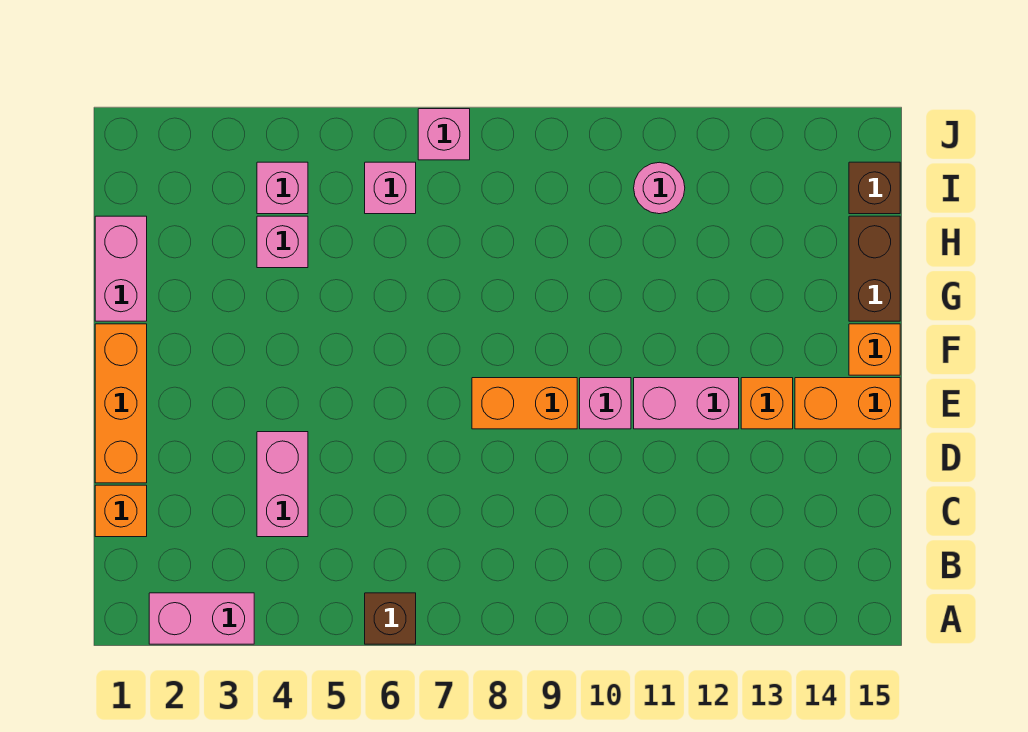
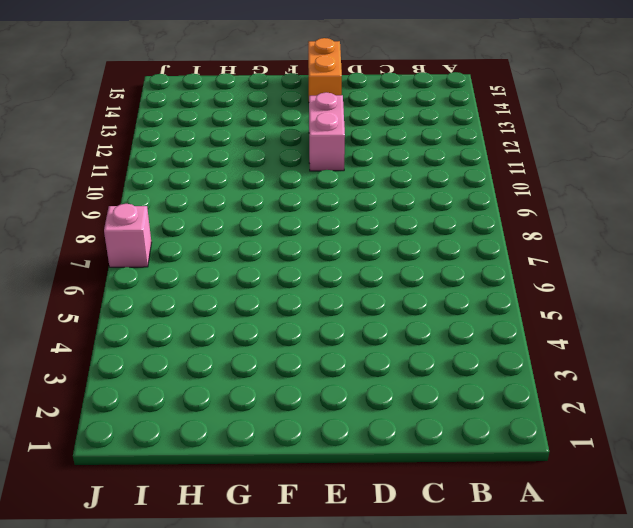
none -> pink 1x2 brick [149,593,254,644]
none -> brown 1x1 brick [365,593,416,644]
none -> orange 1x1 brick [95,485,147,537]

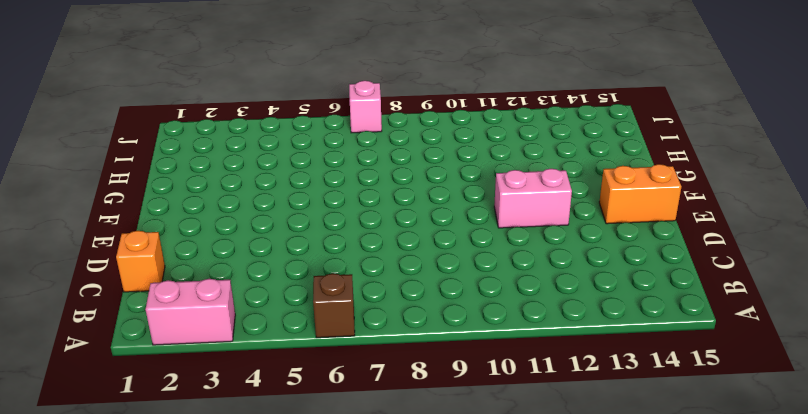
none -> pink 1x2 brick [257,432,308,537]
none -> orange 1x3 brick [95,324,147,483]
none -> orange 1x2 brick [472,378,577,429]

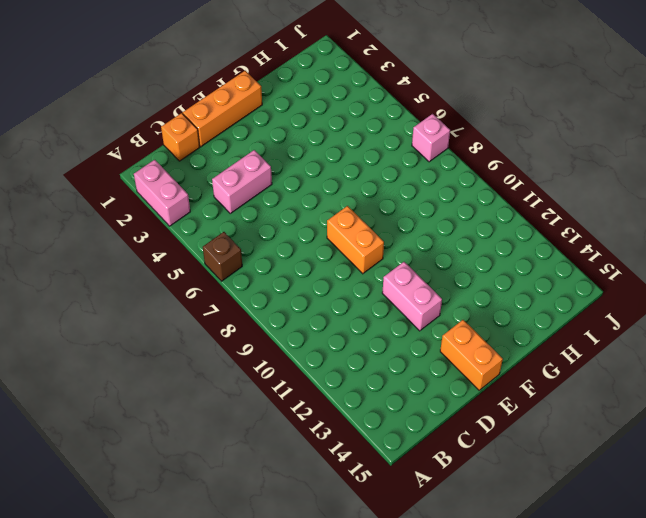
none -> pink 1x1 brick [580,378,631,429]
none -> orange 1x1 brick [741,378,793,429]
none -> orange 1x1 brick [849,324,900,375]

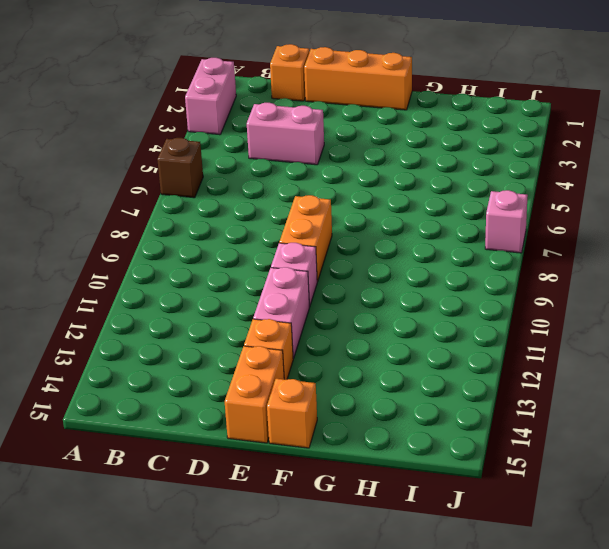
none -> pink 1x2 brick [95,216,147,321]
none -> brown 1x2 brick [849,216,900,321]
none -> pink 1x1 brick [257,216,308,268]

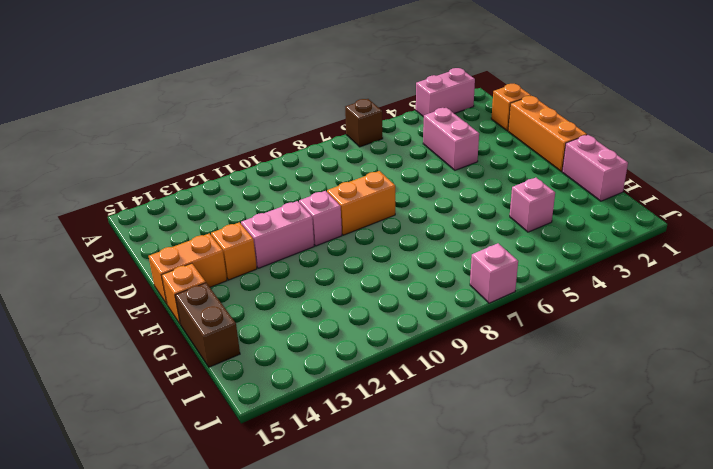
none -> pink 1x1 brick [257,162,308,214]
none -> pink 1x1 brick [365,162,416,214]
none -> pink 1x1 round brick [634,162,685,214]

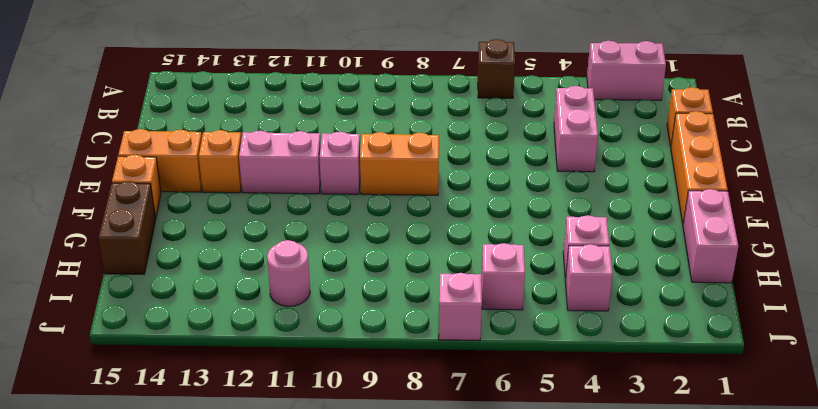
none -> brown 1x1 brick [849,162,900,214]

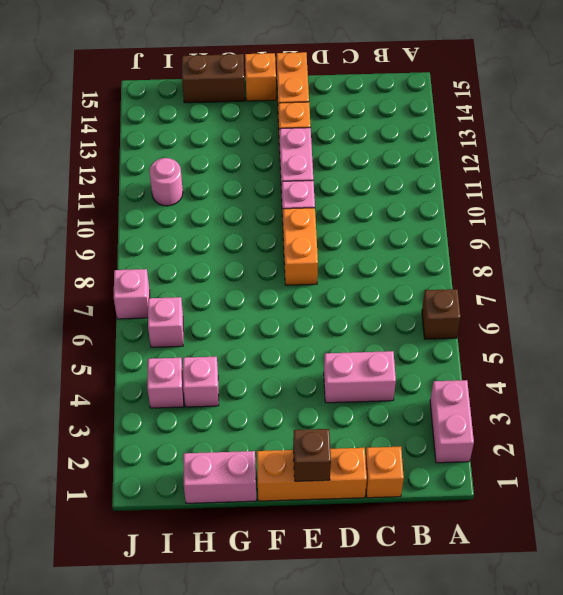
brown 1x1 brick [293,429,331,481] -> brown 1x1 brick moved to [849,162,900,214]

